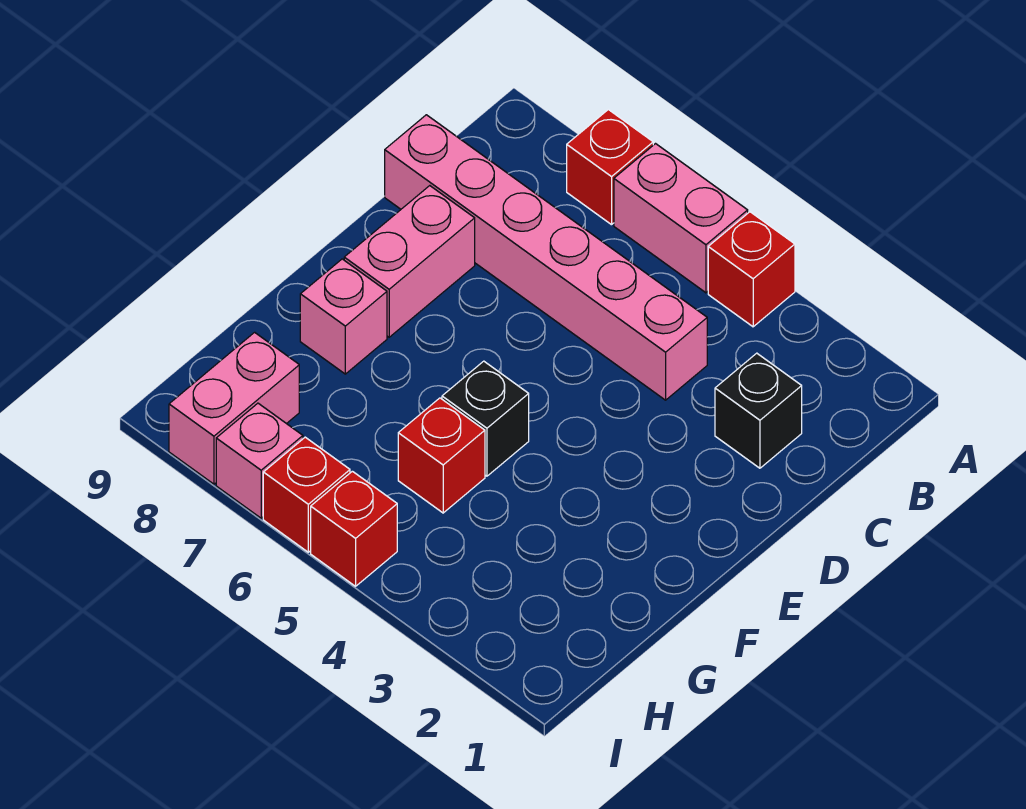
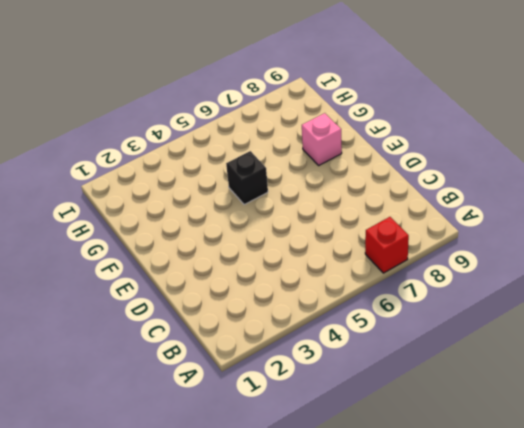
none -> red 1x1 brick [708,212,795,327]
none -> pink 1x2 brick [614,144,748,293]
none -> black 1x1 brick [715,353,802,468]

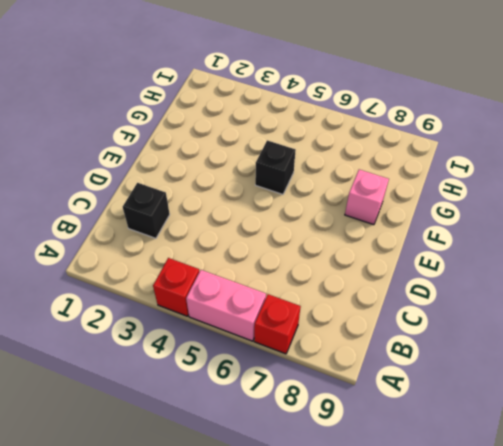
none -> pink 1x6 brick [385,115,707,400]
none -> pink 1x2 brick [344,186,475,337]
none -> red 1x1 brick [398,398,485,513]

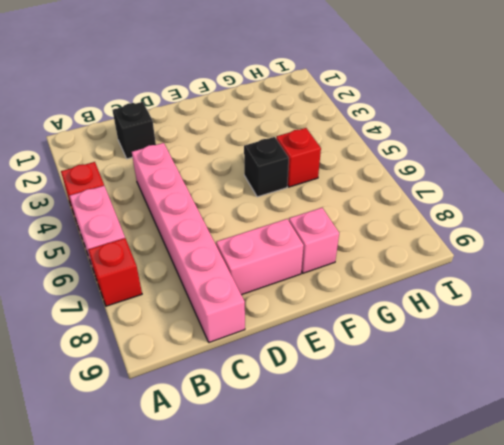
none -> pink 1x2 brick [169,332,299,484]
none -> red 1x1 brick [311,471,397,586]
none -> red 1x1 brick [263,437,350,552]

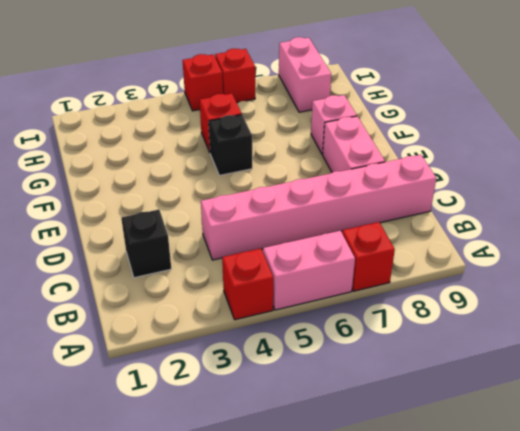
none -> pink 1x1 brick [216,403,303,518]

